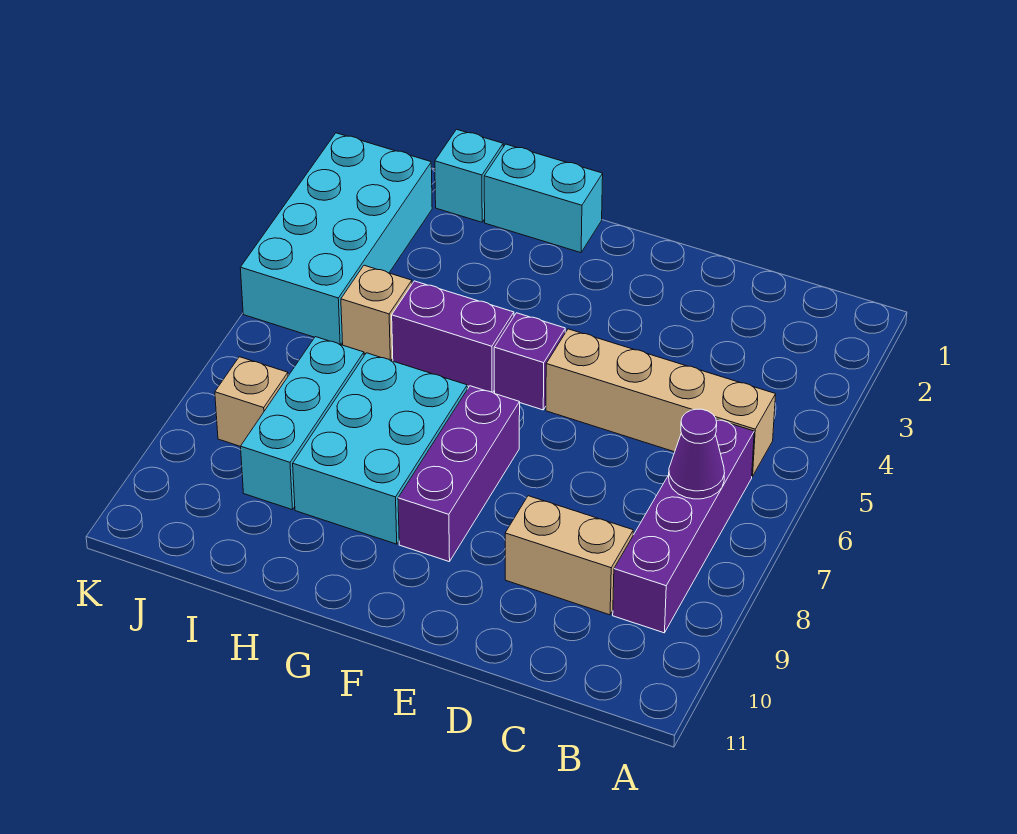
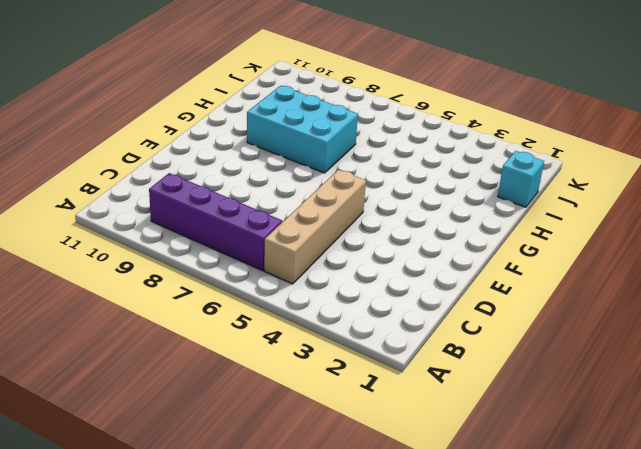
none -> tan 1x2 brick [505,496,633,615]
none -> purple 1x1 brick [494,313,565,410]
none -> purple 1x3 brick [398,386,520,562]

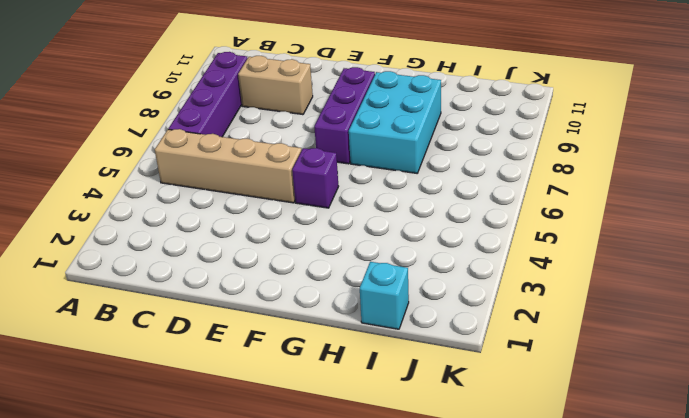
none -> cyan 1x2 brick [484,144,603,253]
none -> purple 1x2 brick [392,281,514,392]
none -> tan 1x1 brick [341,265,412,361]

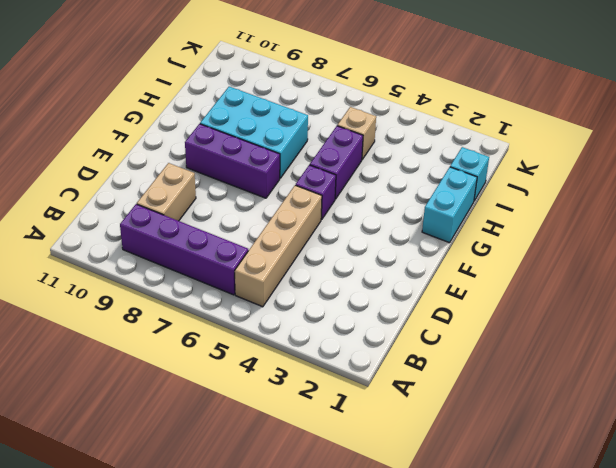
none -> cyan 1x3 brick [241,337,364,510]
none -> cyan 2x4 brick [240,133,432,345]
none -> tan 1x1 brick [215,357,288,447]

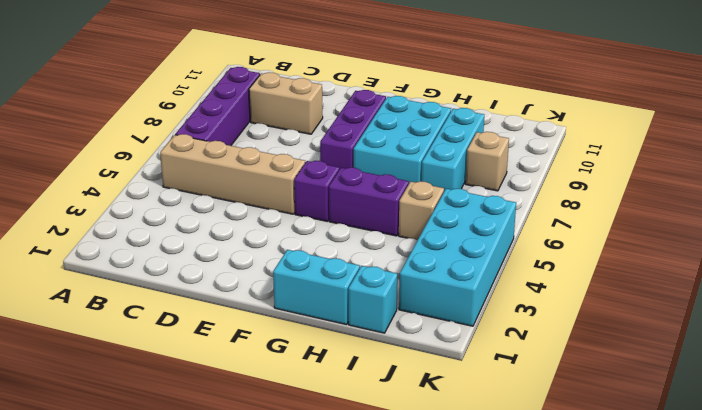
none -> purple 1x1 cone [669,409,725,499]

